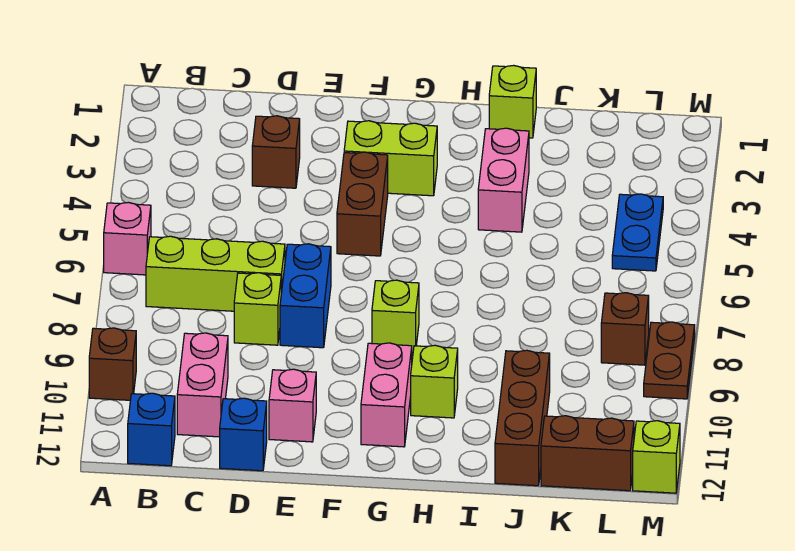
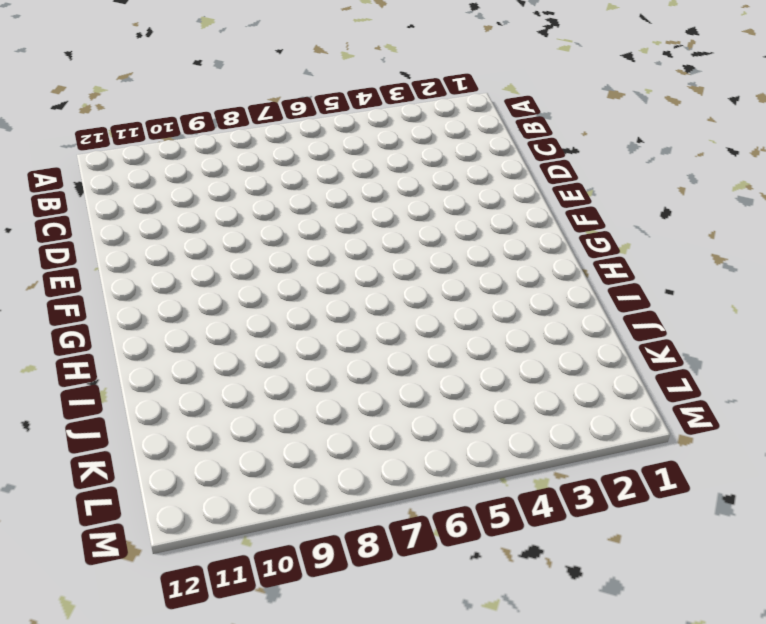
none -> pink 1x1 brick [104,202,151,275]
none -> brown 1x1 brick [89,328,136,400]
none -> lime 1x3 brick [146,236,285,311]

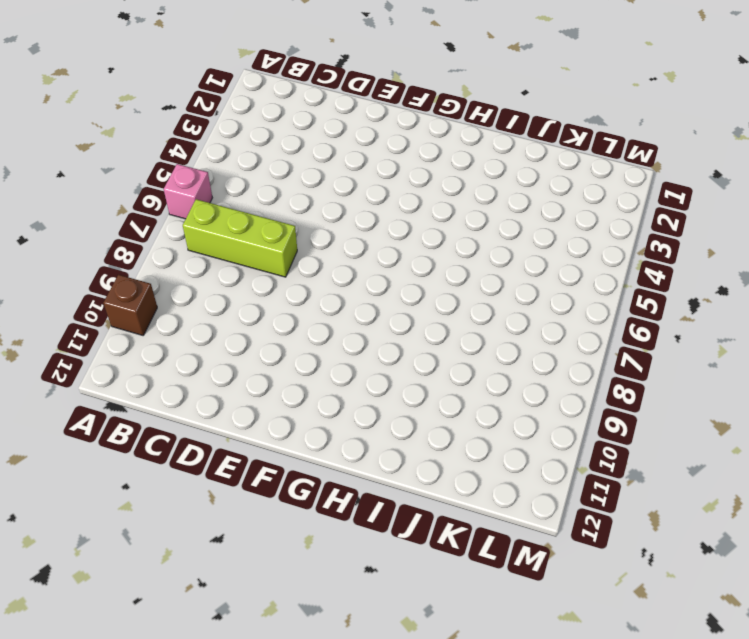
none -> blue 1x1 brick [128,393,175,466]
none -> pink 1x2 brick [177,333,228,437]
none -> brown 1x1 brick [252,116,300,188]

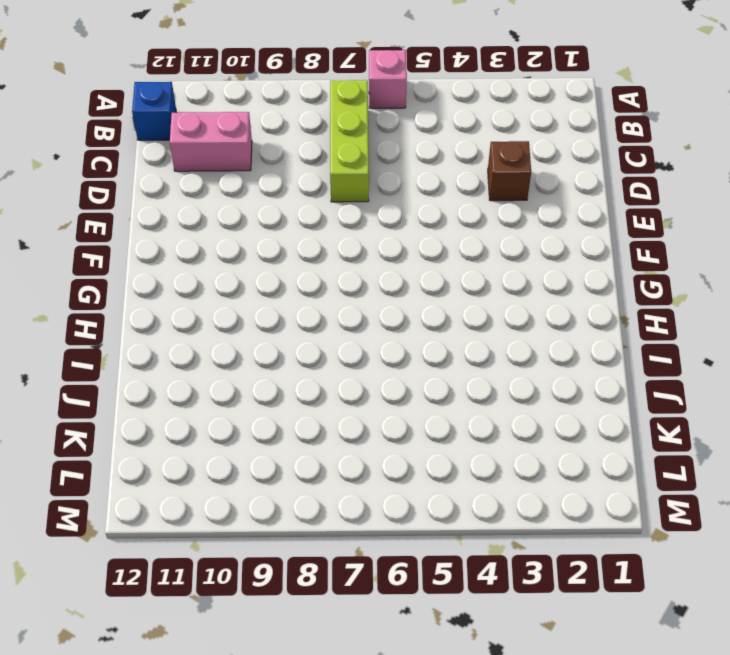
none -> brown 1x1 brick [89,328,136,400]
none -> lime 1x1 brick [234,273,281,345]
none -> blue 1x1 brick [220,398,267,471]

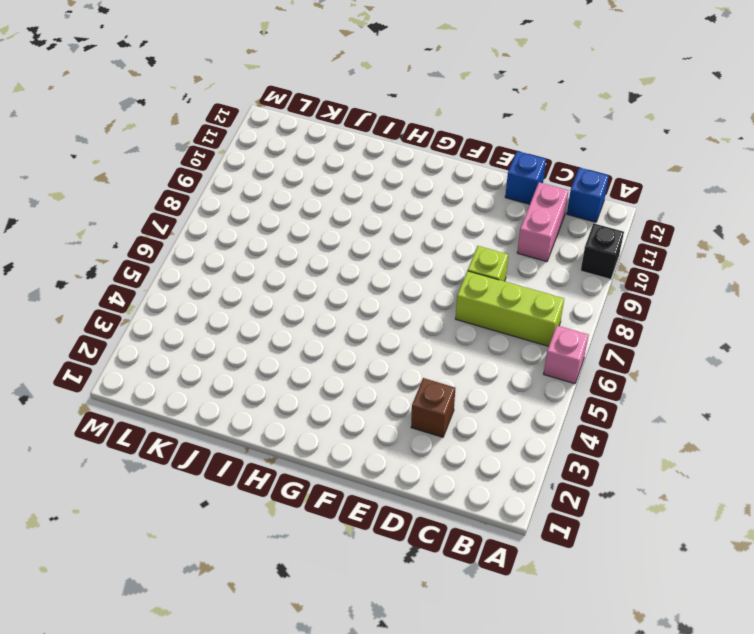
black 1x1 brick [581,223,624,279] -> brown 1x1 brick [89,328,136,400]
none -> blue 1x2 brick [280,244,331,348]
none -> pink 1x1 brick [269,369,316,442]
none -> lime 1x2 brick [344,121,437,196]

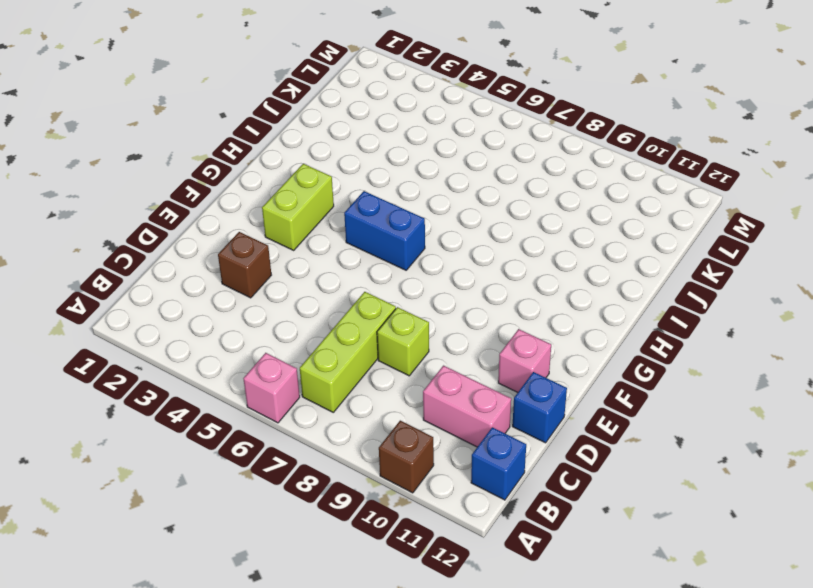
blue 1x2 brick [344,191,425,270] -> blue 1x2 brick moved to [280,244,331,348]
none -> brown 1x2 brick [337,152,388,256]
none -> lime 1x1 brick [372,280,419,353]
none -> pink 1x2 brick [361,343,412,447]

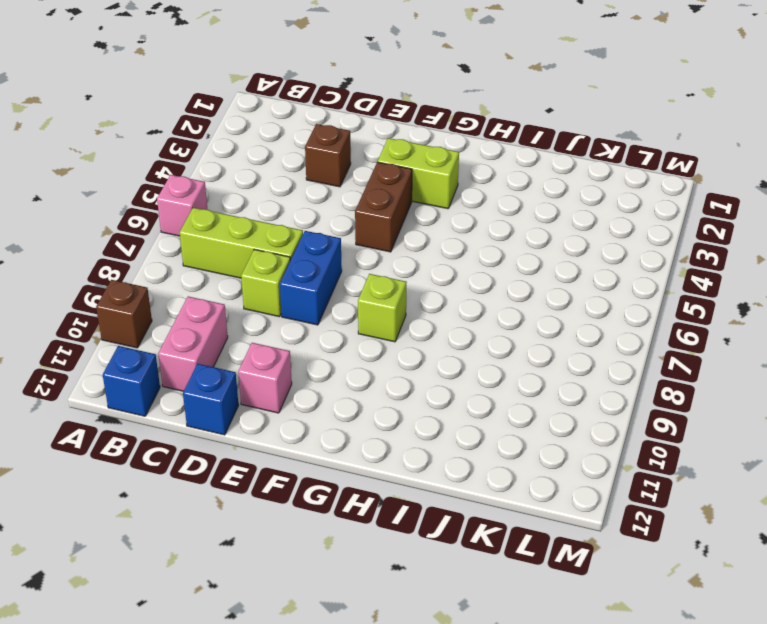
none -> pink 1x2 brick [361,343,412,447]
none -> lime 1x1 brick [411,345,458,418]
none -> lime 1x1 brick [489,65,536,138]

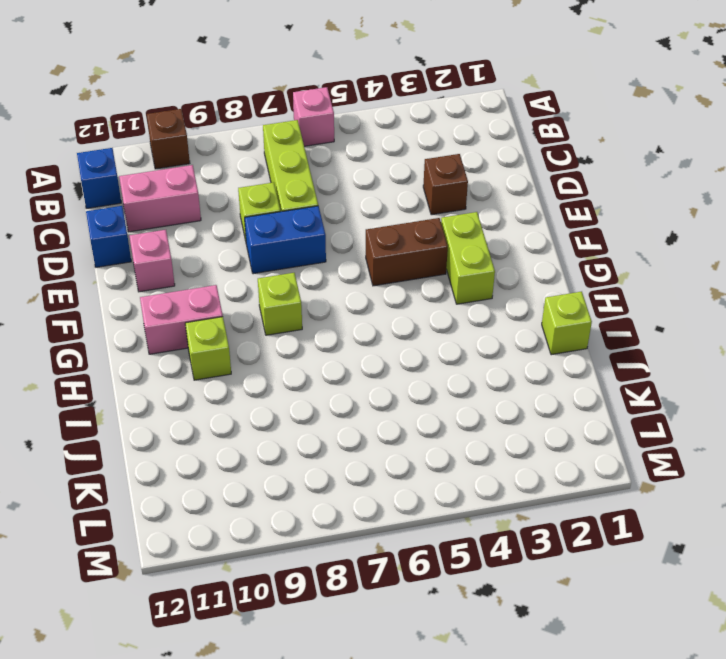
none -> pink 1x2 brick [478,128,529,232]
none -> brown 1x3 brick [495,350,550,486]
none -> brown 1x2 brick [541,416,634,491]

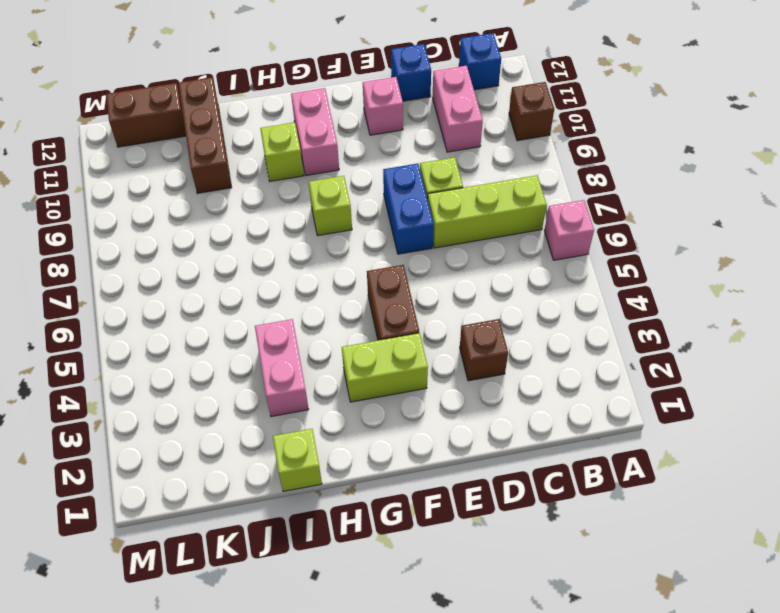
none -> blue 1x2 plate [612,194,663,271]
none -> brown 1x1 brick [601,293,649,365]
none -> brown 1x2 plate [644,322,695,399]

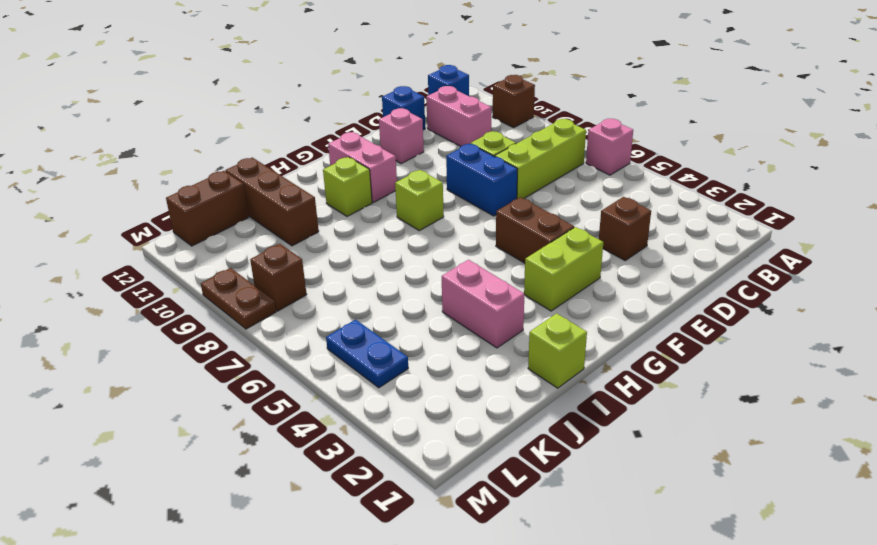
none -> lime 1x1 brick [633,421,680,493]

